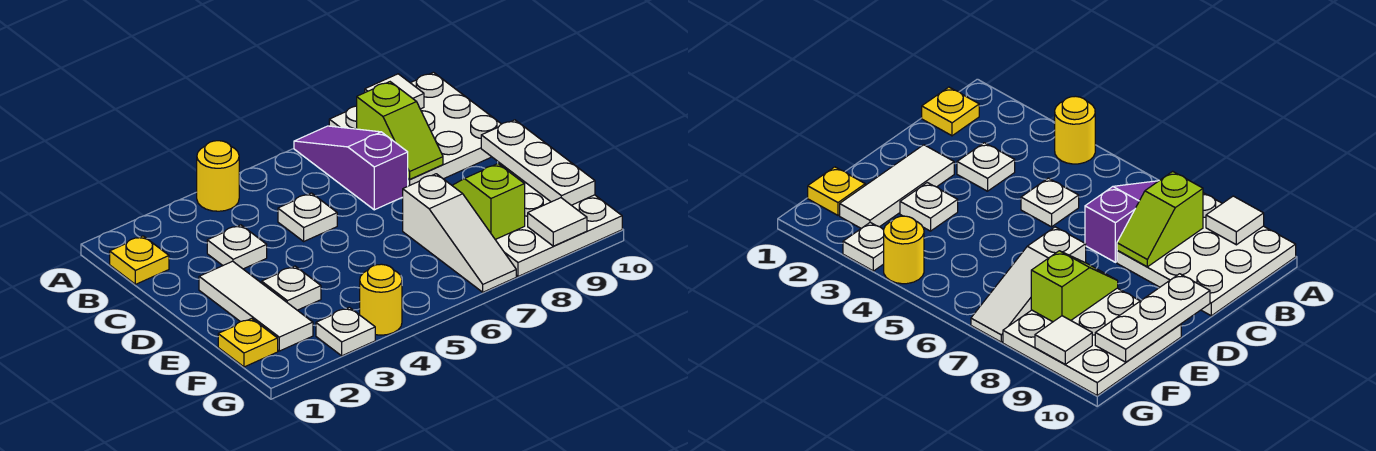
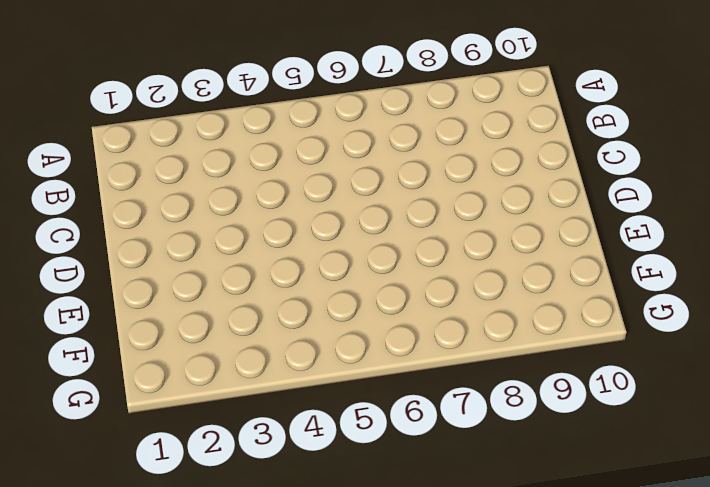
none -> yellow 1x1 round brick [197,141,239,211]
none -> purple 1x3 slope [294,126,408,210]
none -> white 3x3 plate [329,72,501,186]

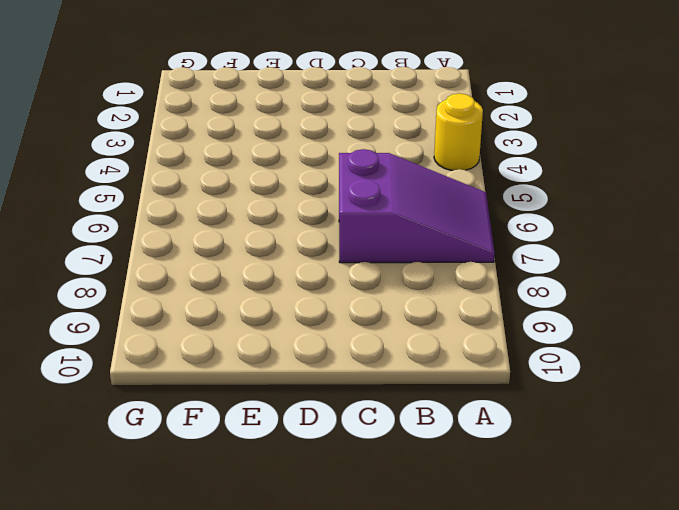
purple 2x3 slope [339,149,495,263] -> purple 1x3 slope [294,126,408,210]
none -> white 3x3 plate [329,72,501,186]
none -> yellow 1x1 plate [110,236,169,284]
none -> white 1x1 plate [207,225,267,269]

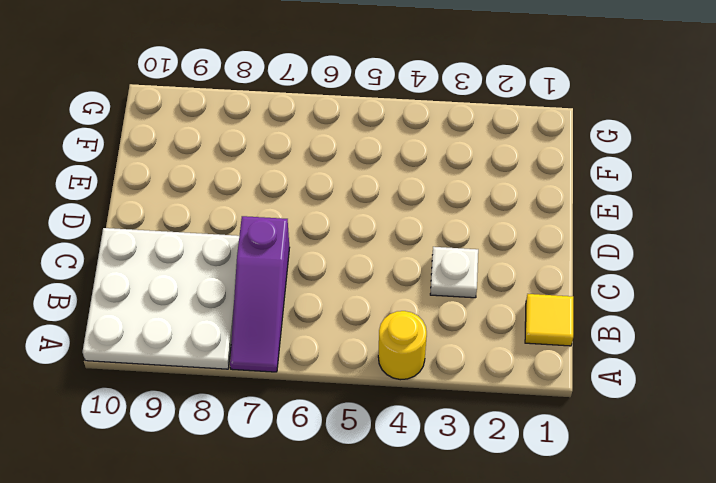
yellow 1x1 tile [525,294,573,346] -> yellow 1x1 plate [110,236,169,284]
none -> white 1x1 plate [278,193,337,241]
none -> white 1x3 tile [199,261,313,351]
none -> white 1x1 plate [262,266,321,310]

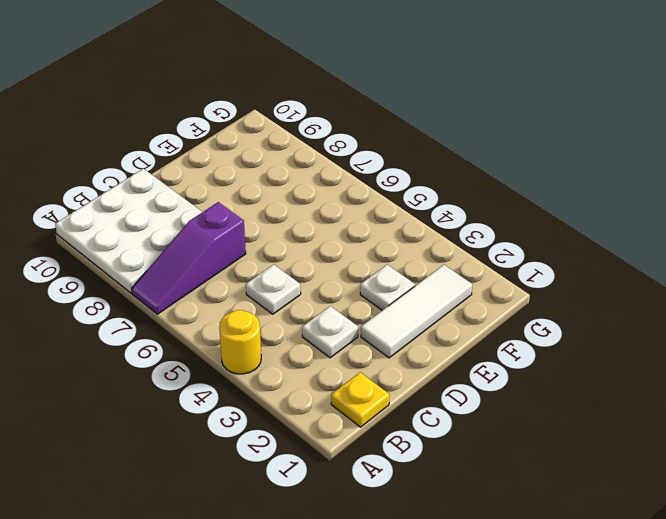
none -> white 1x3 slope [403,174,516,292]
none -> white 3x3 plate [496,170,622,276]
none -> yellow 1x1 plate [218,319,278,367]

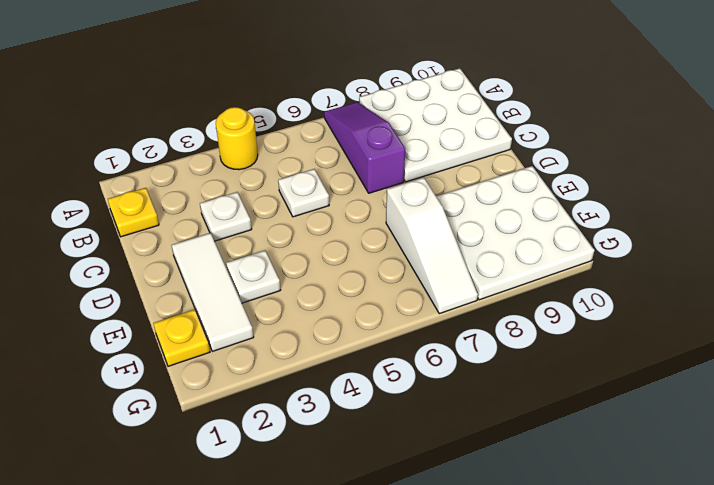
none -> white 1x1 plate [316,307,375,356]
none -> yellow 1x1 round brick [360,264,402,335]
none -> white 1x1 tile [365,74,424,109]

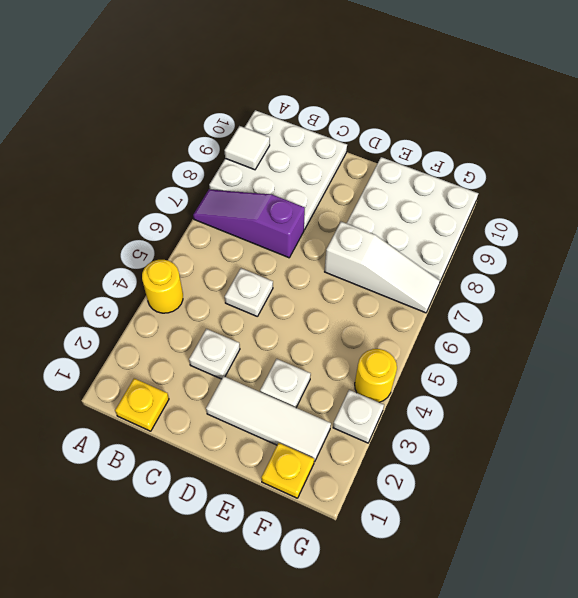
none -> lime 1x2 slope [357,82,443,179]
none -> white 1x3 plate [481,120,595,205]
none -> lime 1x2 slope [452,164,525,240]

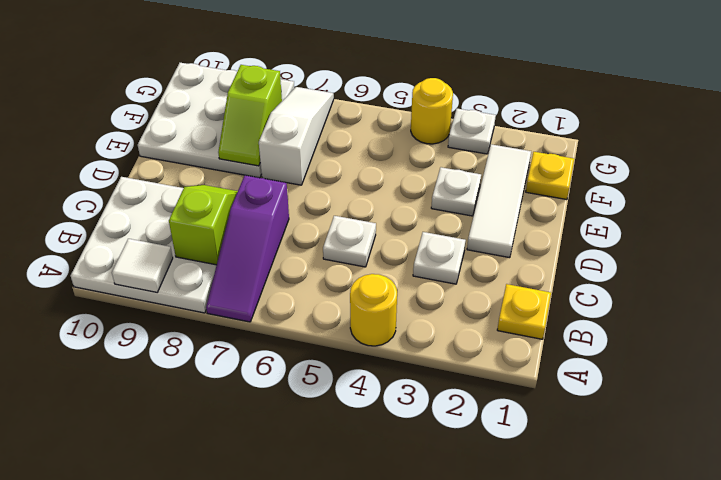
none -> white 1x3 plate [481,120,595,205]
none -> white 1x1 tile [528,198,587,246]

